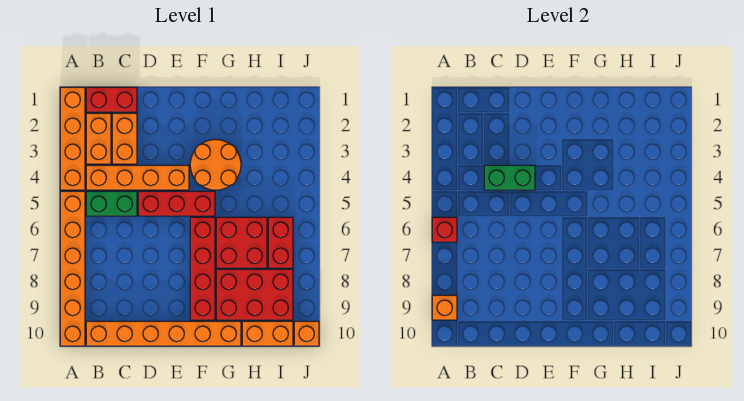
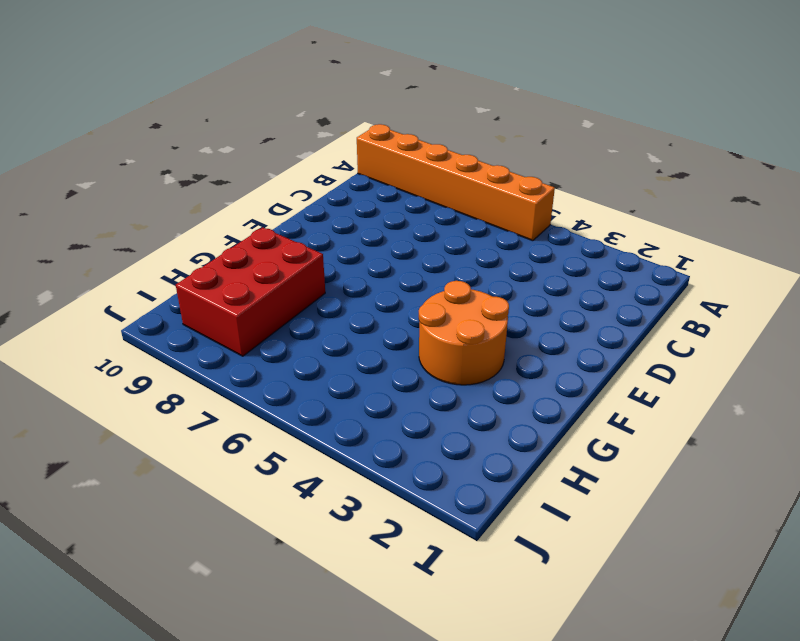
none -> orange 1x4 brick [60,87,85,190]
none -> red 1x2 brick [86,87,137,112]
none -> orange 1x2 brick [86,113,111,164]

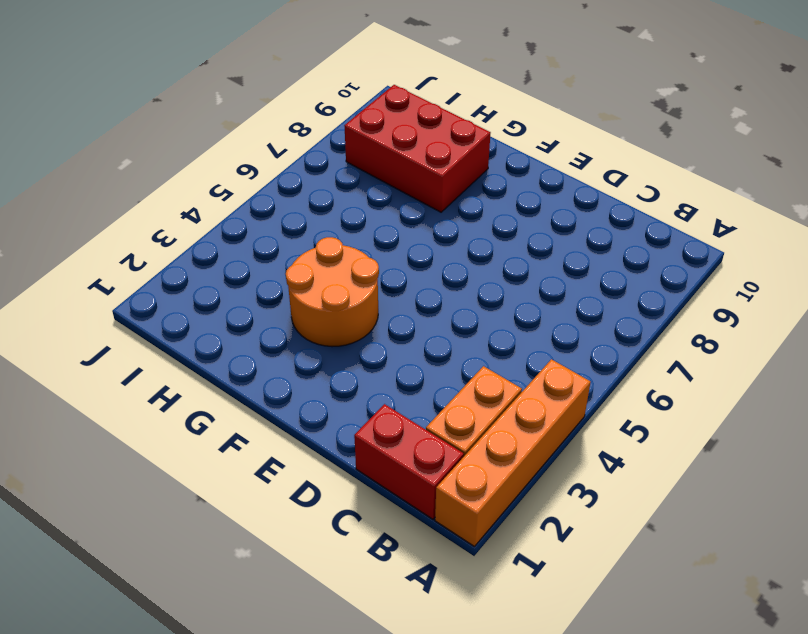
none -> orange 1x6 brick [60,191,85,346]
none -> orange 1x4 brick [86,165,189,190]
none -> green 1x2 brick [86,191,137,216]

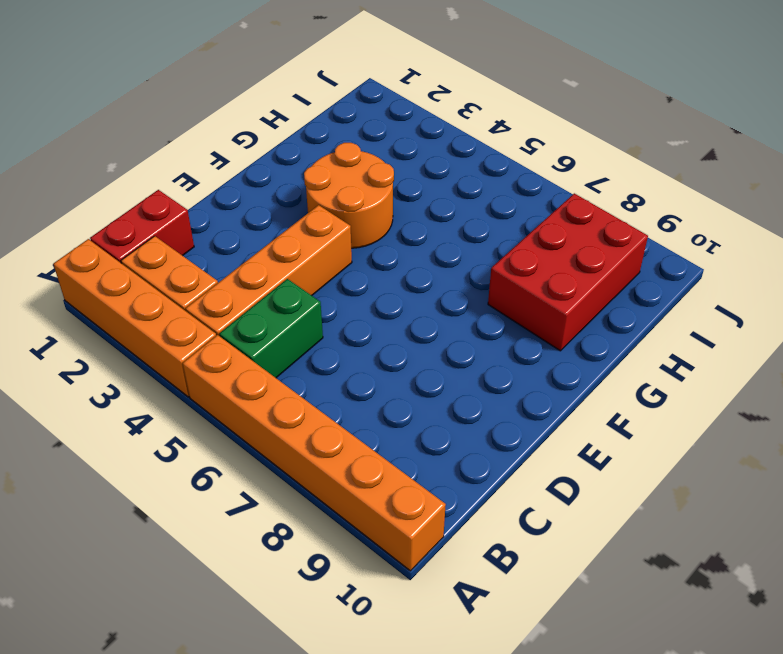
none -> orange 1x6 brick [86,321,241,346]
none -> orange 1x2 brick [112,113,137,164]
none -> red 1x3 brick [138,191,215,216]

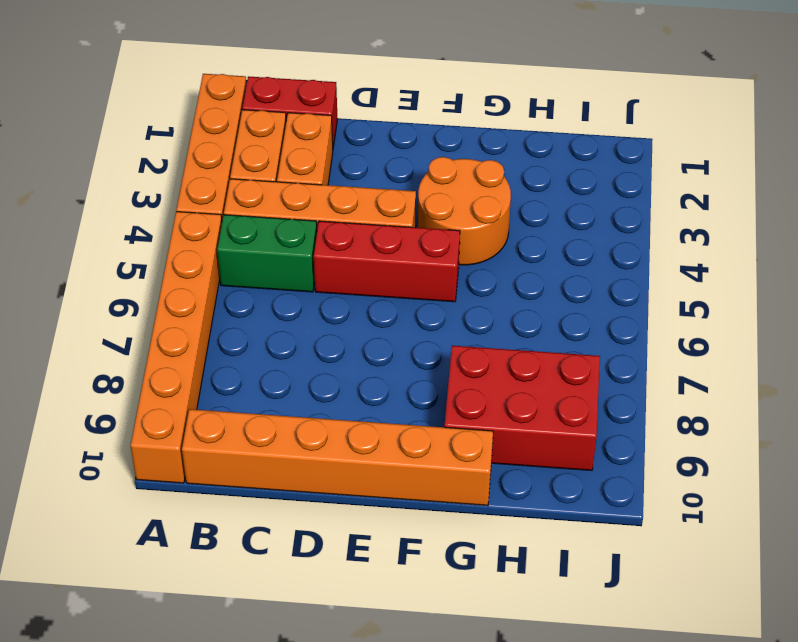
none -> red 1x4 brick [190,217,215,320]
none -> red 2x2 brick [216,217,267,268]
none -> orange 1x2 brick [242,321,293,346]

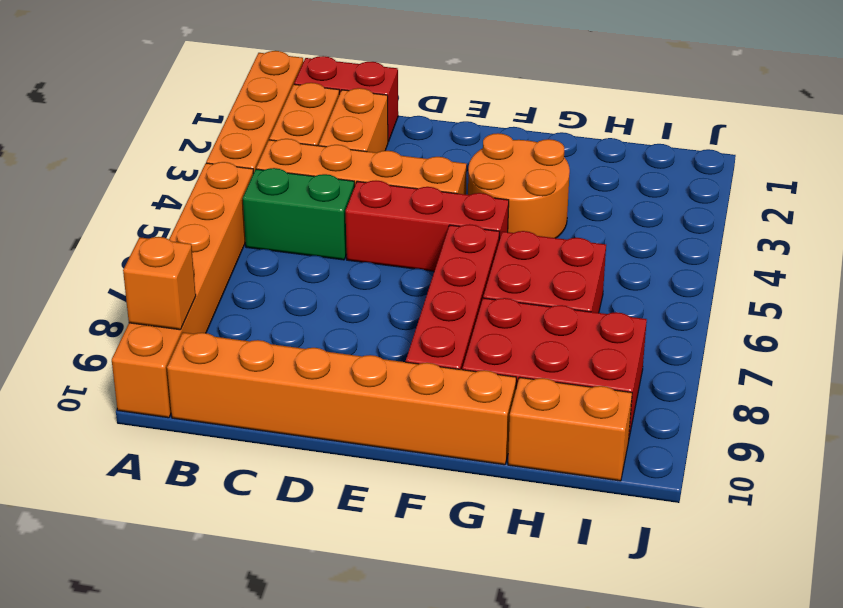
none -> red 1x2 brick [268,217,293,268]
none -> orange 1x1 brick [294,321,319,346]
none -> red 1x1 brick [432,217,457,242]

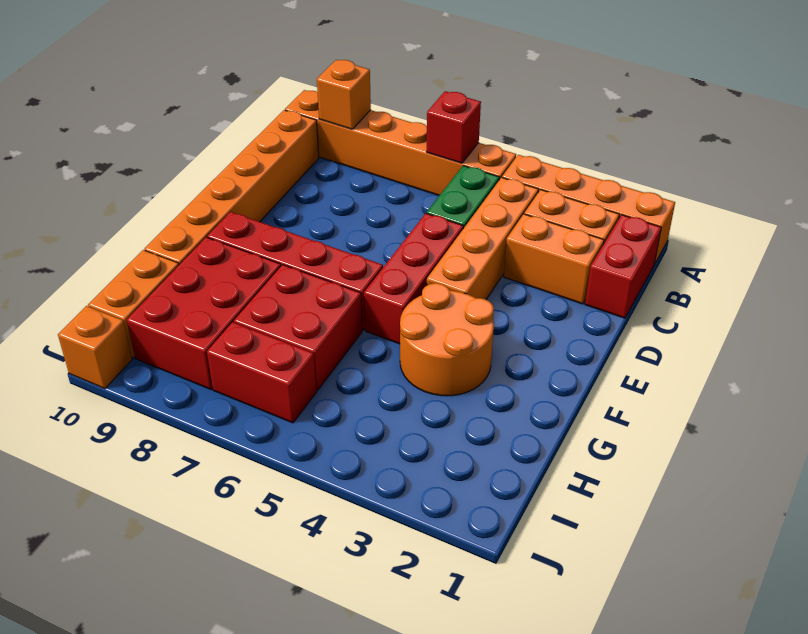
none -> green 1x2 brick [484,165,535,190]

